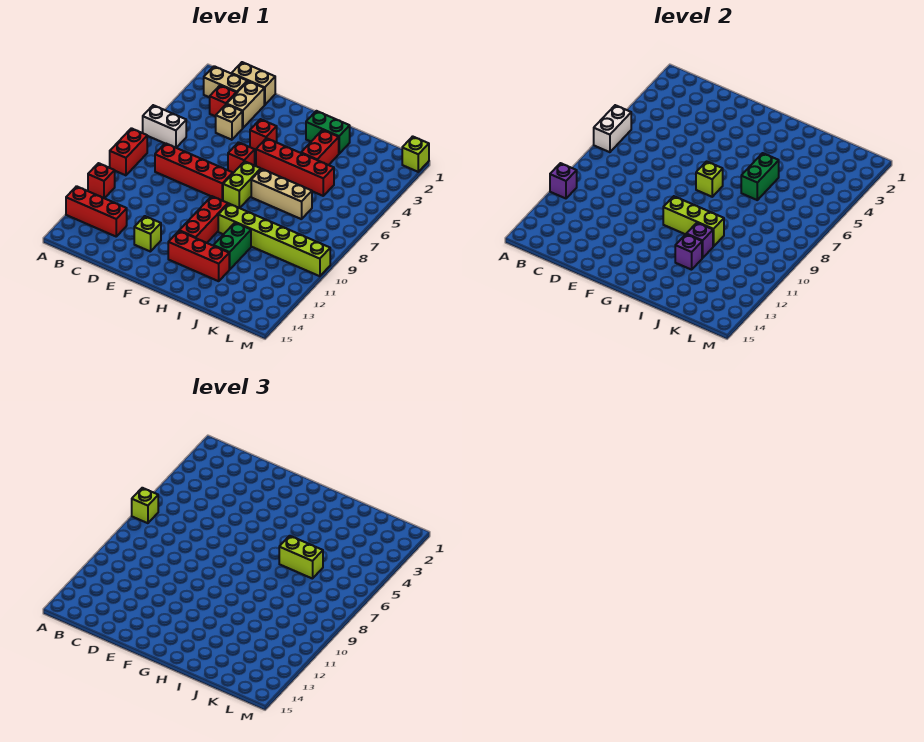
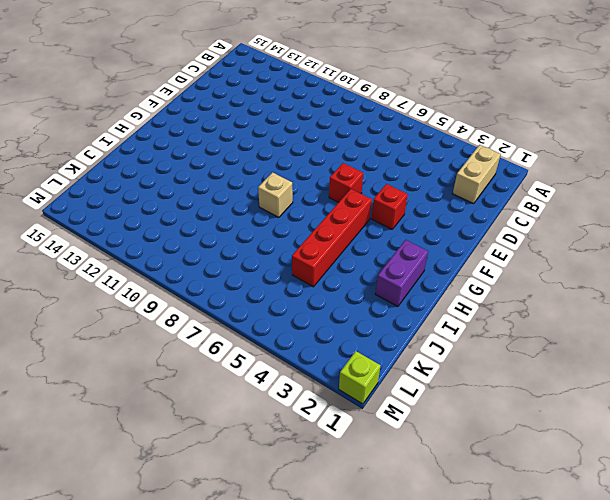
purple 1x2 brick [375,240,428,306] -> green 1x2 brick [306,111,350,154]
tan 1x1 brick [258,172,293,217] -> tan 1x1 brick moved to [216,104,242,140]
none -> white 1x2 brick [143,105,186,148]
none -> red 1x2 brick [110,128,147,175]
none -> red 1x1 brick [88,163,115,198]
none -> red 1x3 brick [66,186,127,236]

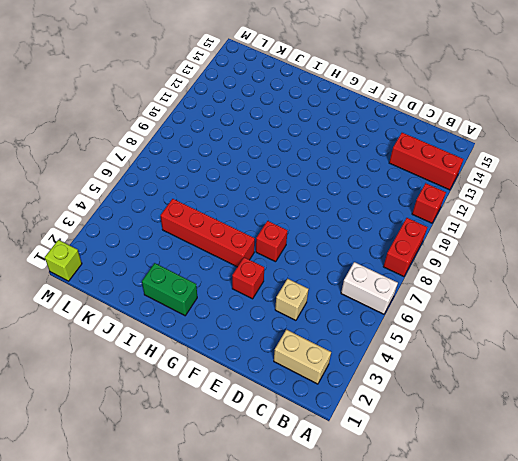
none -> tan 1x2 brick [232,62,275,105]
none -> red 1x1 brick [210,85,236,116]
none -> red 1x4 brick [155,143,233,201]
none -> tan 1x2 brick [227,81,264,128]

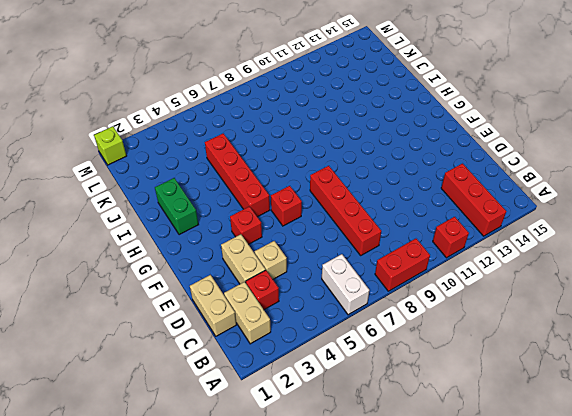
tan 1x2 brick [221,234,266,284] -> tan 1x2 brick turned to [227,81,264,128]
none -> lime 1x1 brick [134,216,161,252]
none -> lime 1x2 brick [223,161,261,208]
none -> red 1x3 brick [179,196,228,243]
none -> red 1x3 brick [168,231,230,281]

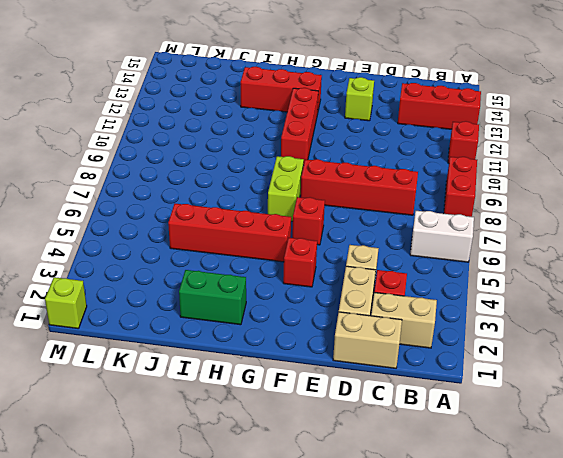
none -> tan 1x3 brick [251,169,312,219]
none -> lime 1x6 brick [218,204,330,276]
none -> red 1x2 brick [301,130,339,165]
none -> green 1x2 brick [213,223,251,269]

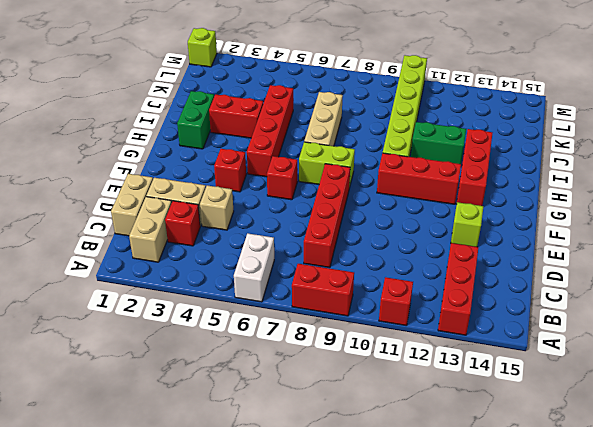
none -> white 1x2 brick [594,105,631,152]
none -> purple 1x1 brick [550,163,577,198]
none -> lime 1x1 brick [696,161,723,197]
none -> lime 1x3 brick [663,196,724,246]

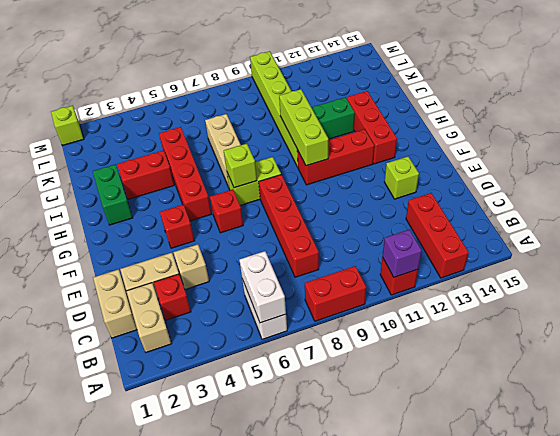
white 1x2 brick [239,251,286,323] -> white 1x2 brick turned to [594,105,631,152]
none -> green 1x2 brick [741,153,779,200]
none -> purple 1x1 brick [687,223,713,258]
none -> purple 1x1 brick [675,234,702,270]
none -> lime 1x1 brick [132,488,158,523]

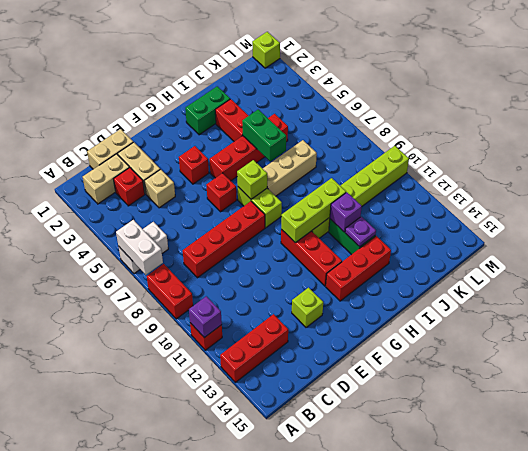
purple 1x1 plate [345,217,376,247] -> purple 1x1 brick [675,234,702,270]
none -> lime 1x1 brick [132,488,158,523]
none -> lime 1x2 brick [279,536,323,579]

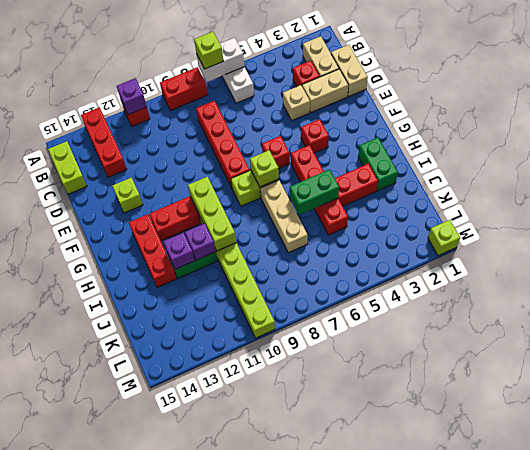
lime 1x2 brick [48,141,87,194] -> lime 1x2 brick moved to [279,536,323,579]

